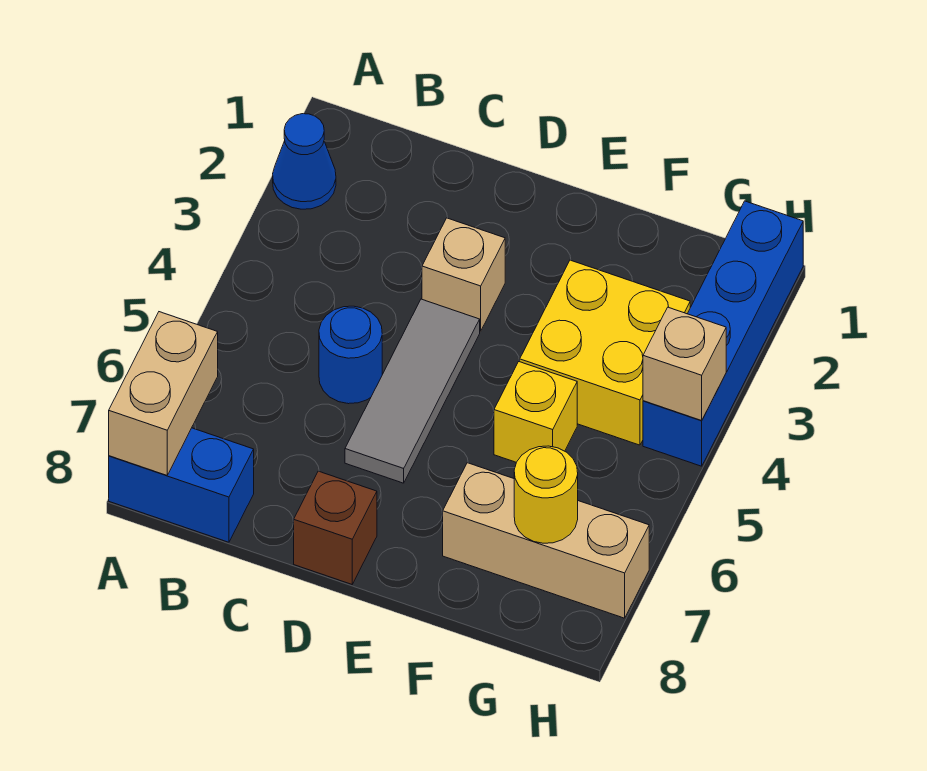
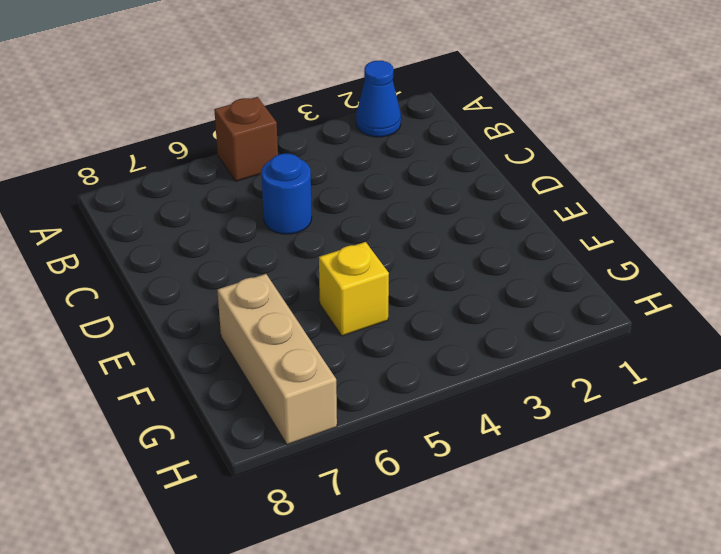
brown 1x1 brick [214,97,278,181] -> brown 1x1 brick moved to [294,471,377,584]
none -> blue 1x2 brick [109,428,254,542]
none -> tan 1x1 brick [422,218,505,331]
none -> grey 1x3 tile [345,299,480,483]

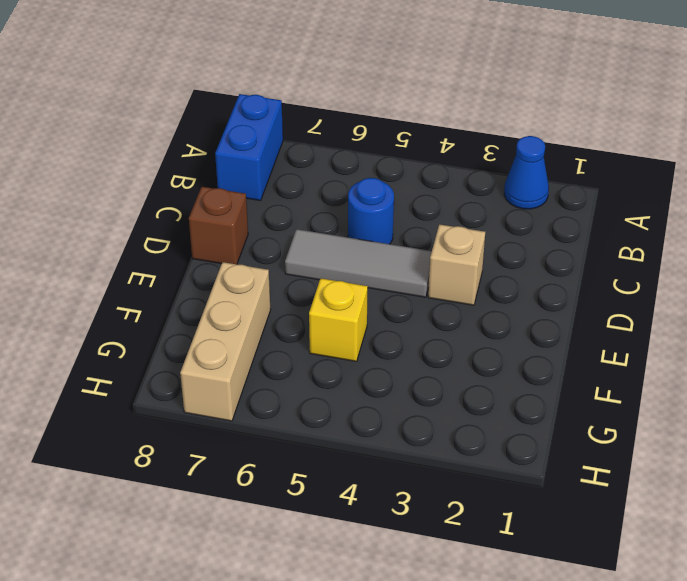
none -> yellow 2x2 brick [520,260,690,445]
none -> blue 1x4 brick [643,201,803,466]
none -> tan 1x2 brick [109,312,218,475]

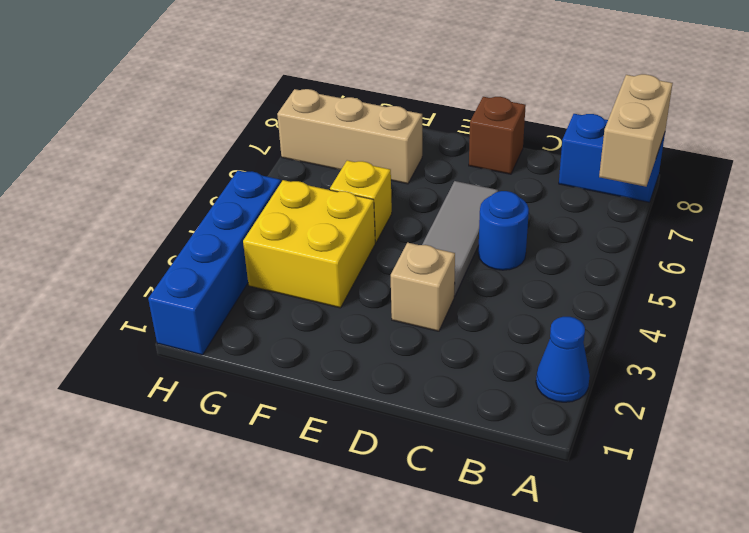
none -> yellow 1x1 round brick [514,446,578,543]
none -> tan 1x1 brick [643,307,726,420]

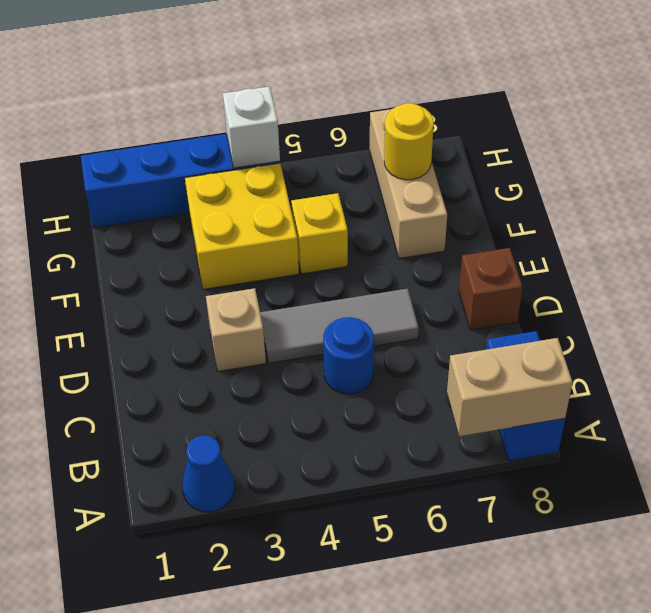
white 1x1 brick [223,86,280,168] -> tan 1x1 brick [643,307,726,420]

